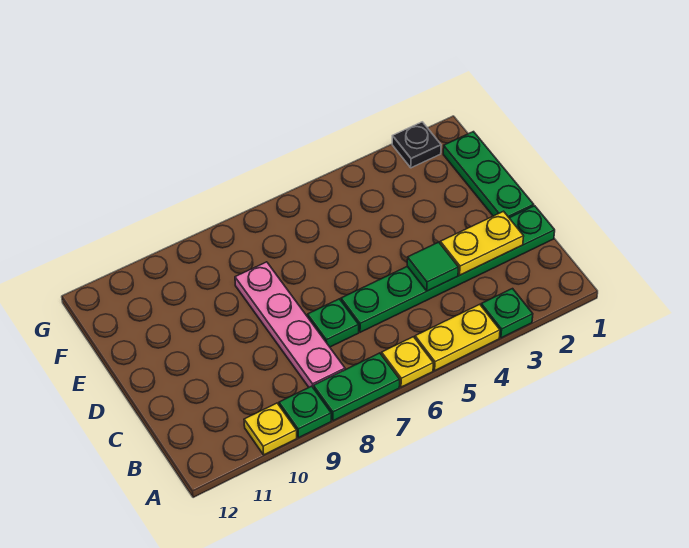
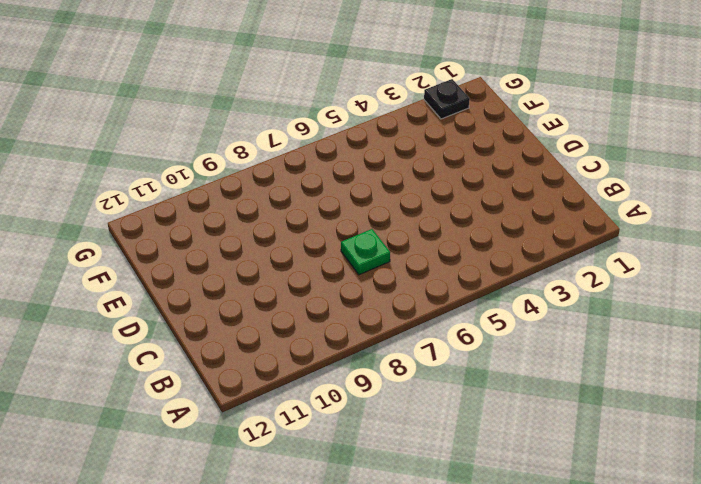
none -> green 1x1 plate [481,289,533,338]
none -> yellow 1x2 plate [415,304,500,370]
none -> yellow 1x1 plate [382,337,433,387]

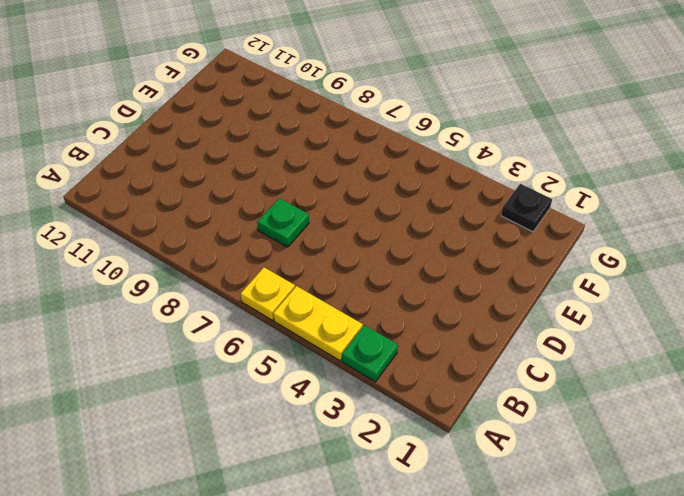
none -> green 1x2 plate [314,353,400,421]
none -> green 1x1 plate [279,386,331,438]
none -> yellow 1x1 plate [244,403,297,455]

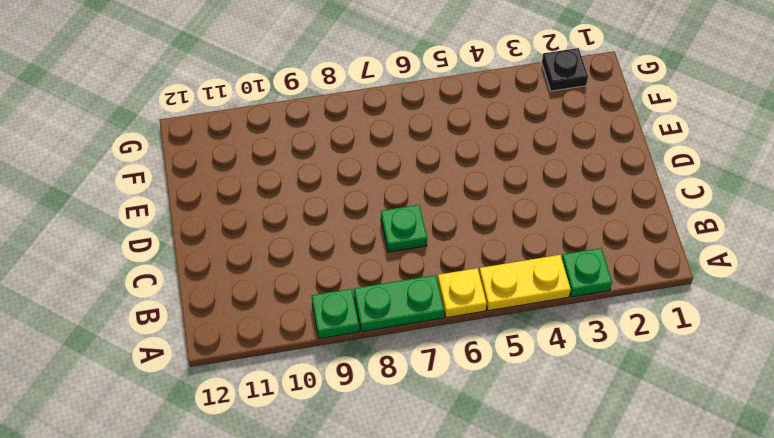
none -> yellow 1x1 plate [244,403,297,455]
none -> pink 1x4 plate [235,262,345,388]
none -> green 1x6 plate [341,206,555,332]

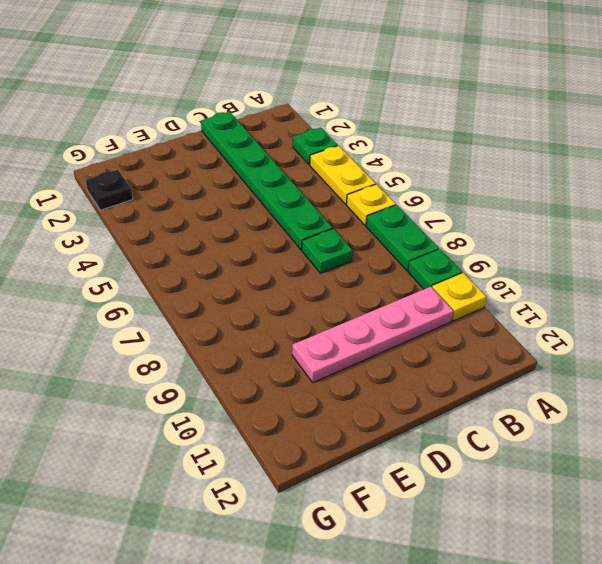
pink 1x4 plate [292,287,454,383] -> pink 1x4 plate moved to [235,262,345,388]
none -> green 1x3 plate [443,132,534,218]
none -> yellow 1x2 plate [440,211,524,275]
none -> green 1x1 tile [407,242,458,291]

